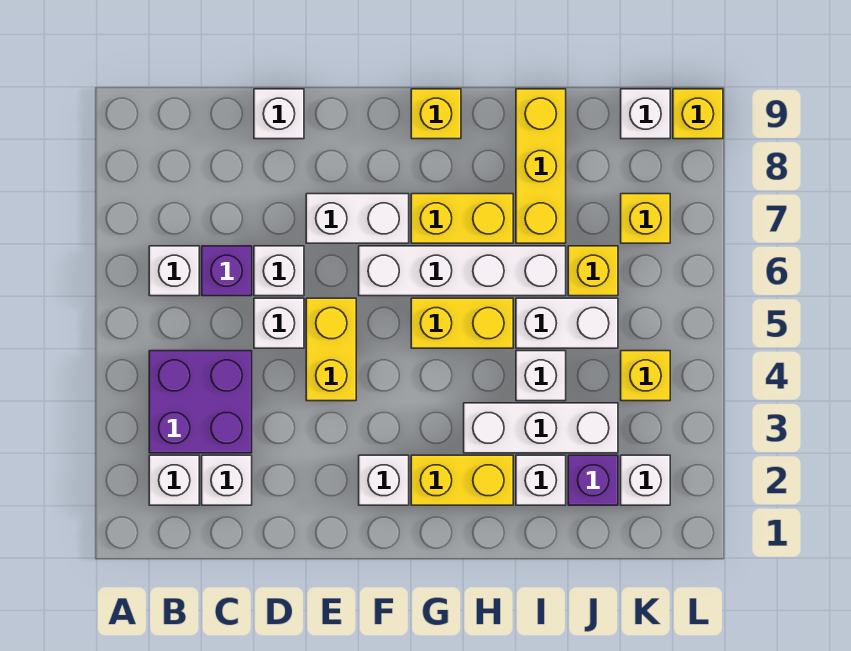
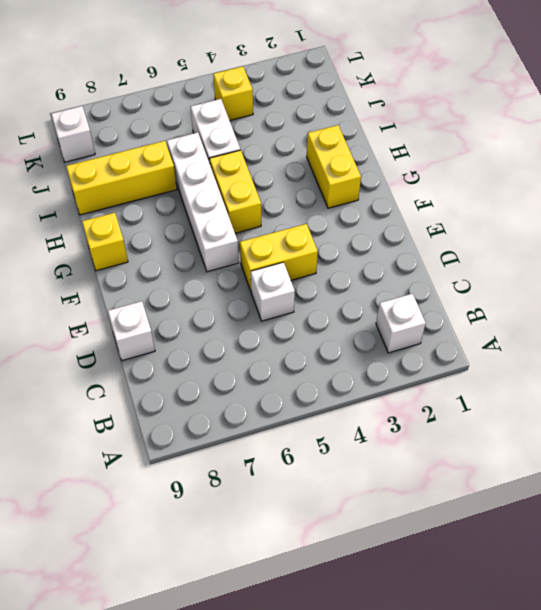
none -> purple 2x2 brick [149,351,252,453]
none -> white 1x1 brick [149,246,199,296]
none -> white 1x1 brick [202,455,252,505]

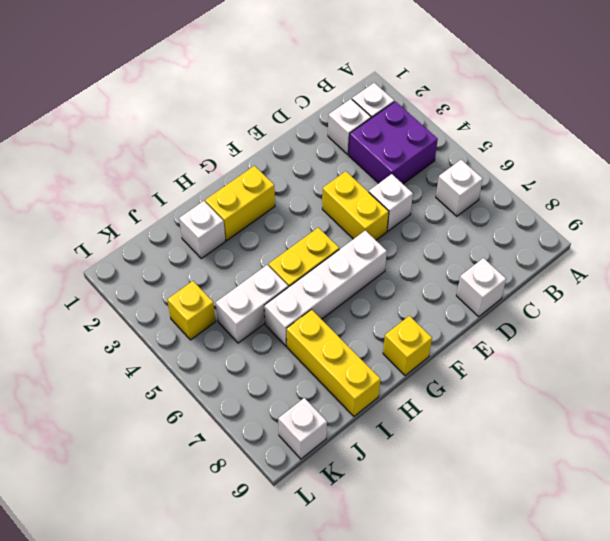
none -> purple 1x1 brick [202,246,252,296]
none -> white 1x1 brick [254,246,304,296]
none -> white 1x2 brick [306,194,409,243]

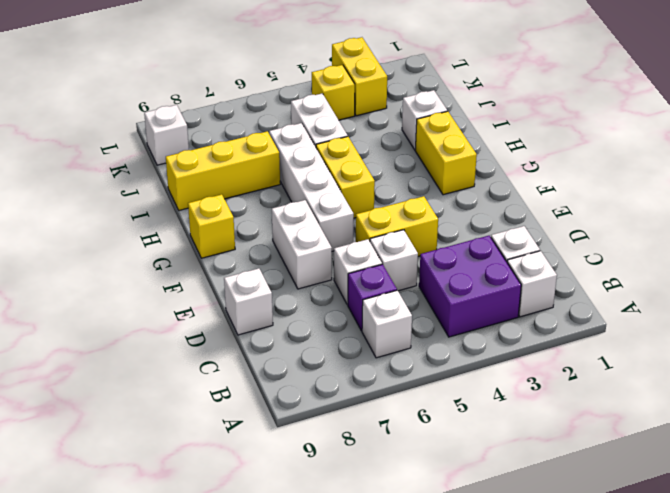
yellow 1x2 brick [332,37,387,116] -> yellow 1x2 brick moved to [411,194,513,243]
none -> white 1x1 brick [359,455,409,505]
none -> white 1x3 brick [464,403,618,453]
none -> white 1x1 brick [516,351,566,401]

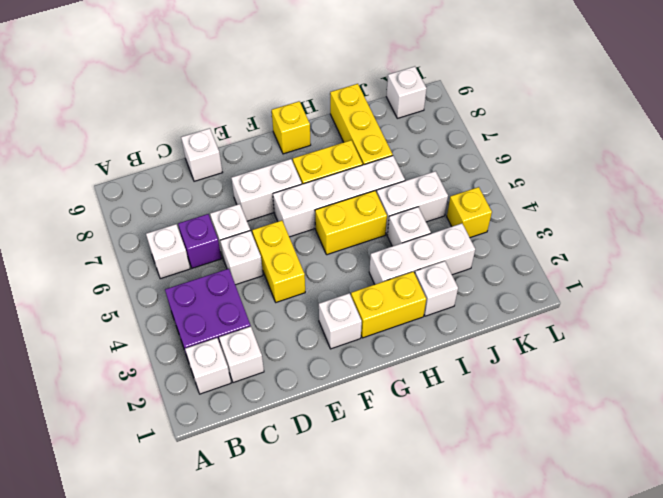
none -> purple 1x1 brick [568,455,618,505]
none -> yellow 1x1 brick [568,246,618,296]
none -> white 1x1 brick [621,455,670,505]

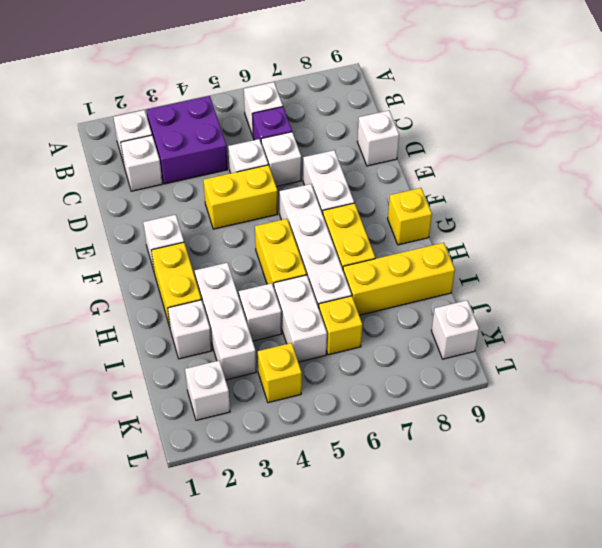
none -> purple 1x1 brick [568,455,618,505]
none -> yellow 1x1 brick [621,194,670,243]
none -> yellow 1x1 brick [673,89,723,139]

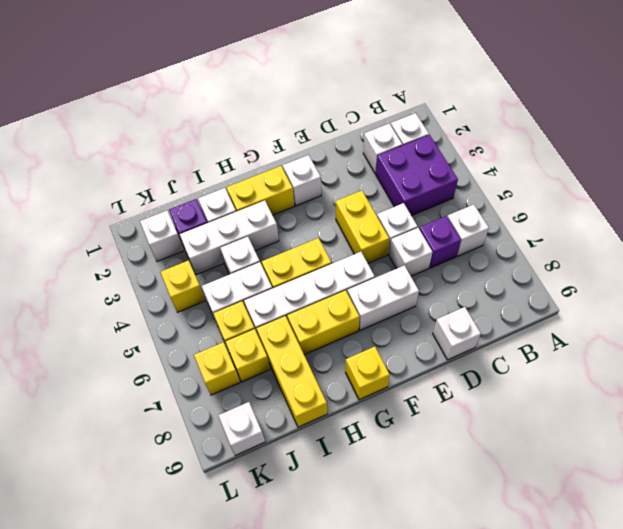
yellow 1x1 brick [225,329,270,382] -> yellow 1x1 brick moved to [673,89,723,139]

